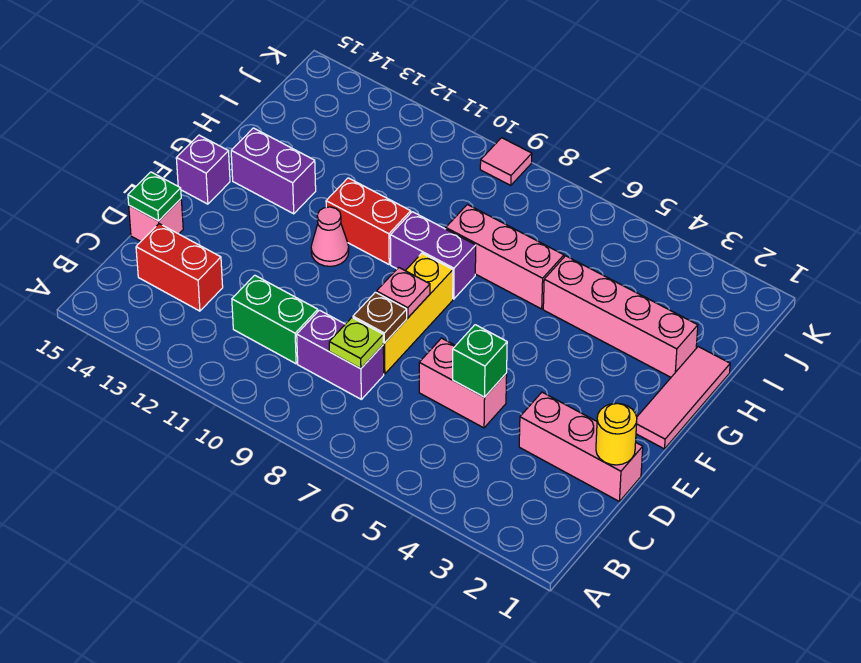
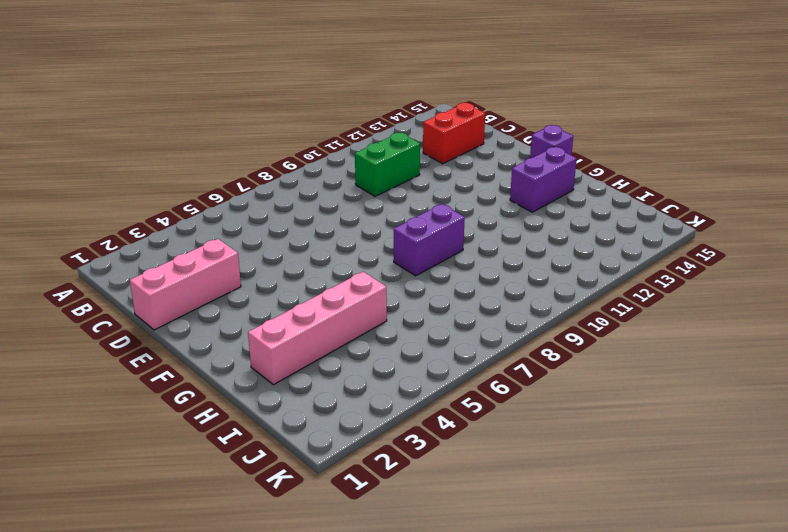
none -> purple 1x2 brick [297,310,384,399]
none -> pink 1x2 brick [419,338,507,428]
none -> yellow 1x3 brick [383,253,453,374]

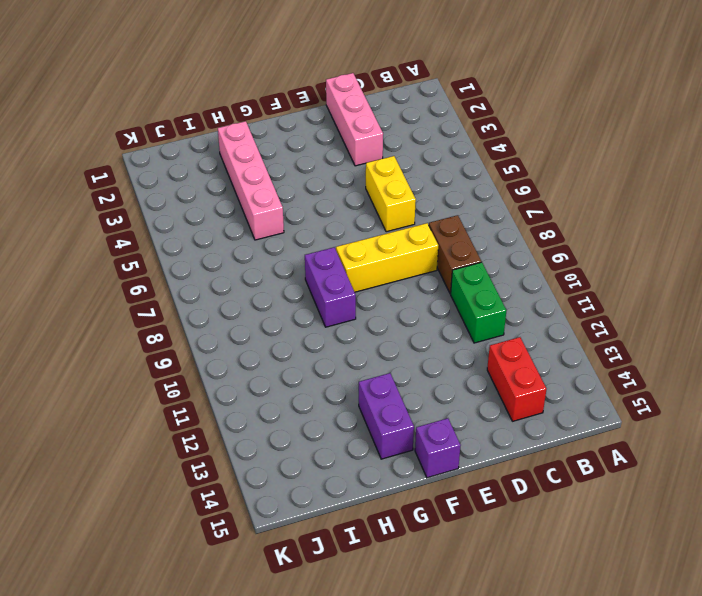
brown 1x2 brick [429,215,481,294] -> purple 1x2 brick [297,310,384,399]
yellow 1x2 brick [366,156,416,232] -> pink 1x2 brick [419,338,507,428]
none -> pink 1x1 brick [129,199,183,241]
none -> pink 1x3 tile [636,347,730,449]
none -> pink 1x1 cone [311,207,349,266]

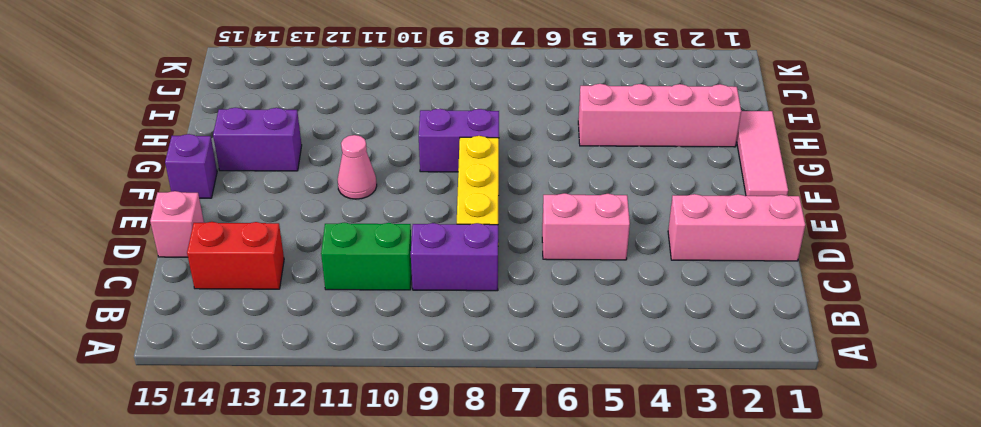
none -> red 1x2 brick [326,178,411,264]
none -> pink 1x3 brick [446,204,564,309]
none -> pink 1x1 tile [480,138,532,185]

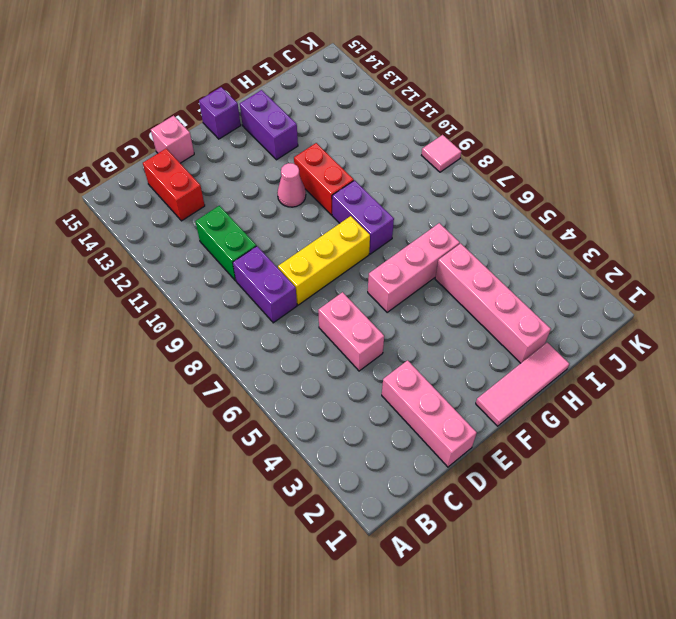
pink 1x3 brick [368,223,460,312] -> pink 1x3 brick turned to [446,204,564,309]
none -> lime 1x1 plate [329,318,383,369]
none -> yellow 1x1 round brick [596,403,637,465]
none -> green 1x1 brick [453,325,507,397]

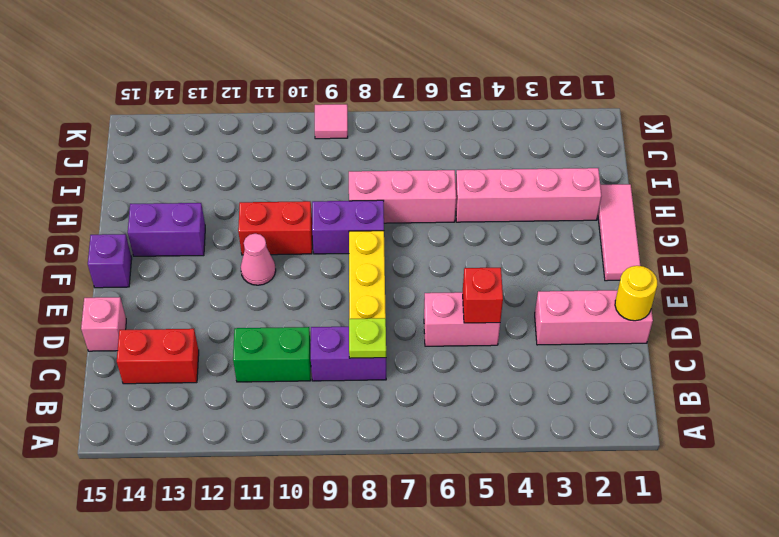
red 1x1 brick [463,268,503,323] -> green 1x1 brick [453,325,507,397]
none -> brown 1x1 plate [353,292,407,343]
none -> green 1x1 plate [128,172,181,221]
none -> pink 1x1 plate [377,267,430,318]

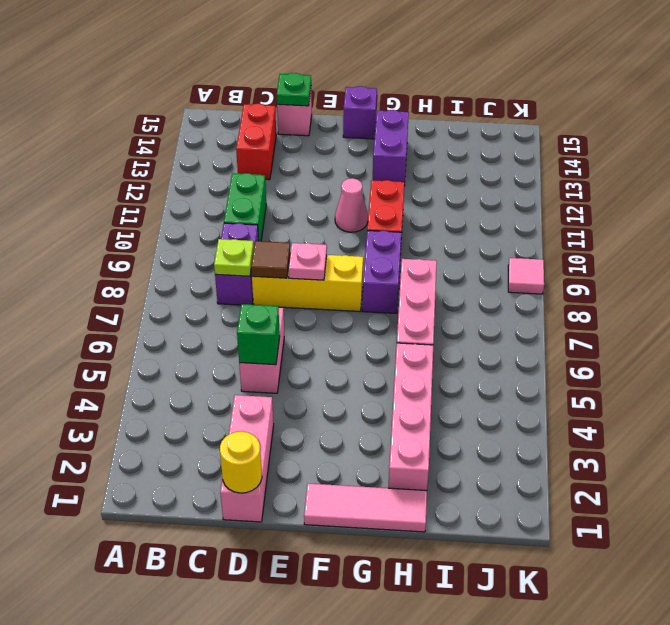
brown 1x1 tile [251,241,290,278] -> brown 1x1 plate [353,292,407,343]

